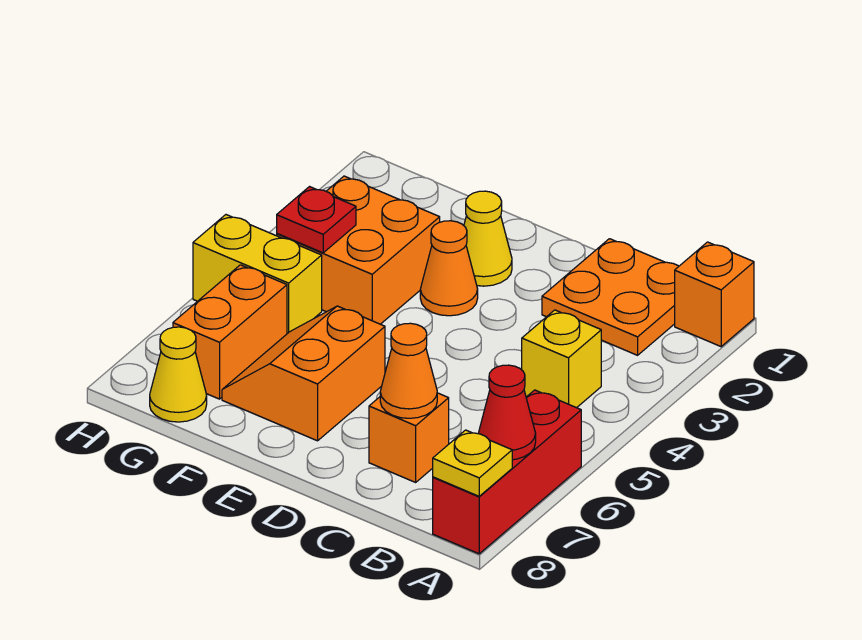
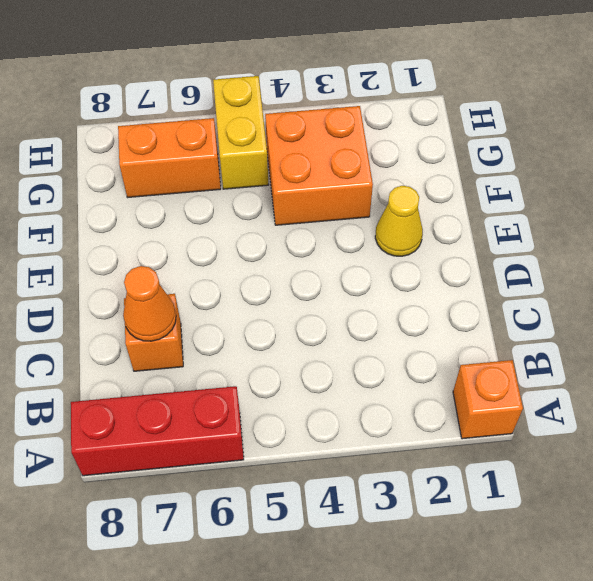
none -> orange 2x2 plate [542,239,679,355]
none -> yellow 1x1 brick [522,310,601,408]
none -> orange 1x1 cone [420,221,478,316]

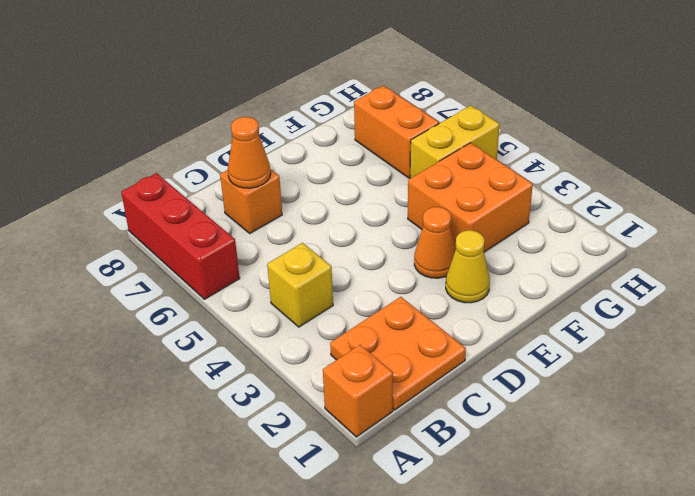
none -> orange 2x2 slope [222,306,385,441]
none -> yellow 1x1 cone [150,327,207,422]
none -> red 1x1 cone [478,365,536,460]

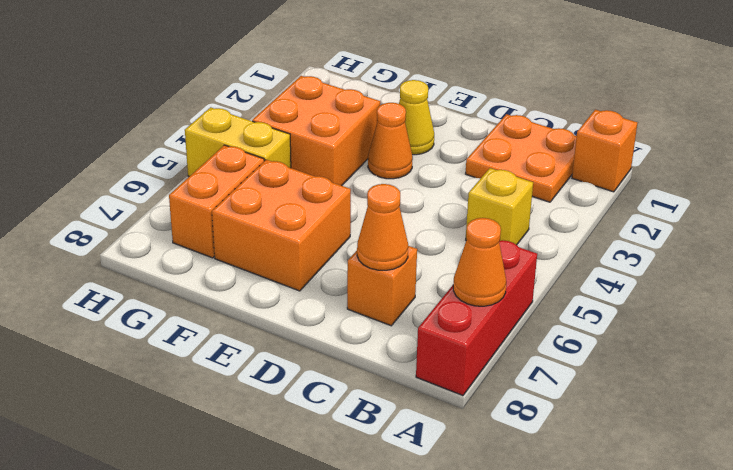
orange 1x1 cone [453,218,506,306] -> red 1x1 cone [478,365,536,460]
orange 2x2 brick [212,160,351,291] -> orange 2x2 slope [222,306,385,441]
none -> yellow 1x1 cone [150,327,207,422]
none -> yellow 1x1 plate [433,430,512,496]
none -> red 1x1 plate [277,187,356,253]

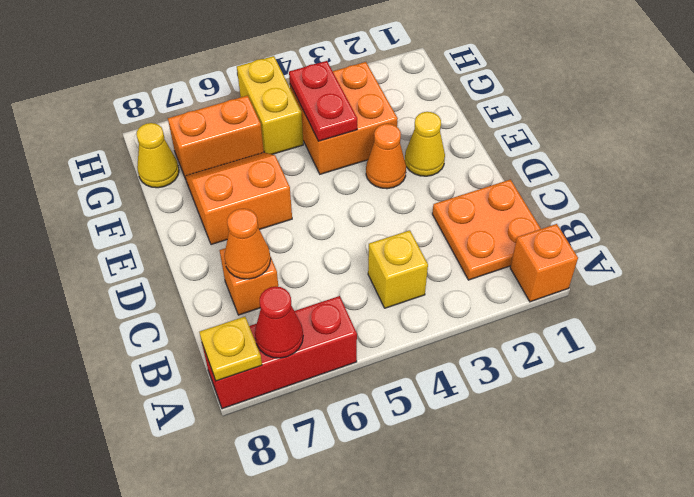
red 1x2 plate [289,61,357,141] -> red 1x1 plate [277,187,356,253]

